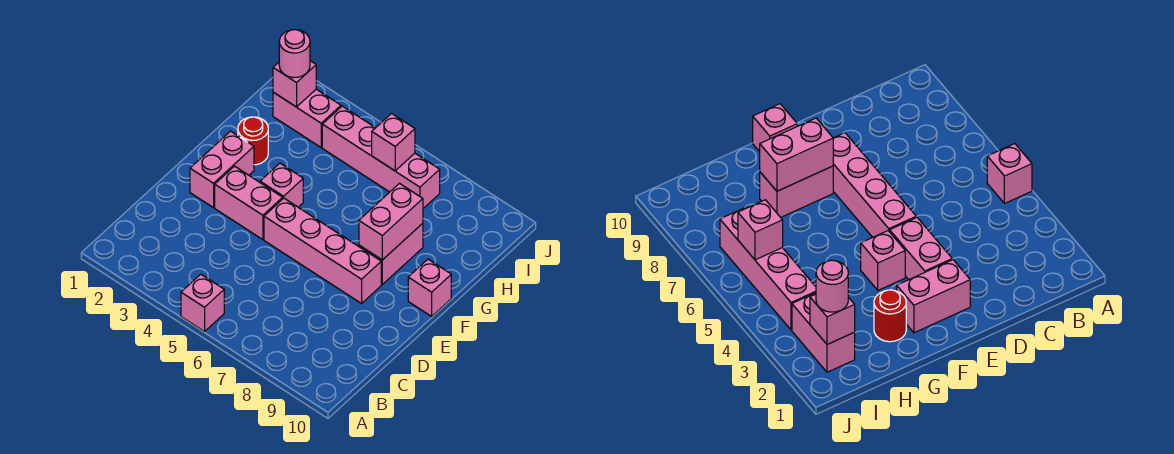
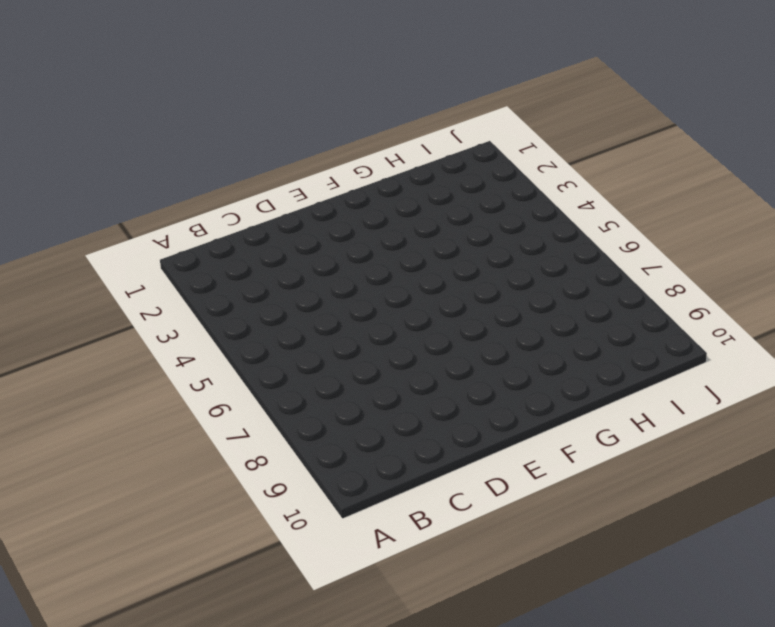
none -> pink 1x1 brick [181,274,224,332]
none -> pink 1x2 brick [190,131,254,208]
none -> pink 1x2 brick [215,166,283,240]

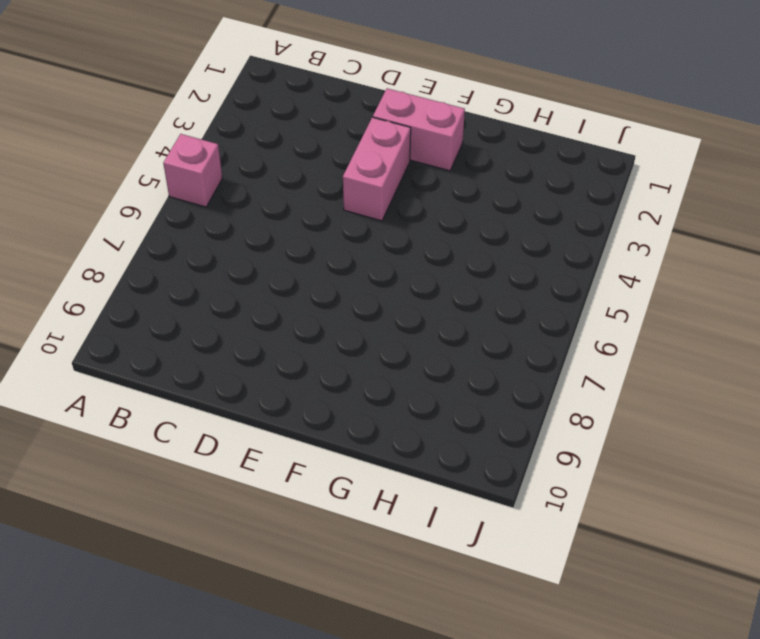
none -> pink 1x4 brick [264,198,381,303]
none -> pink 1x1 brick [260,163,303,207]
none -> pink 1x2 brick [359,223,423,284]

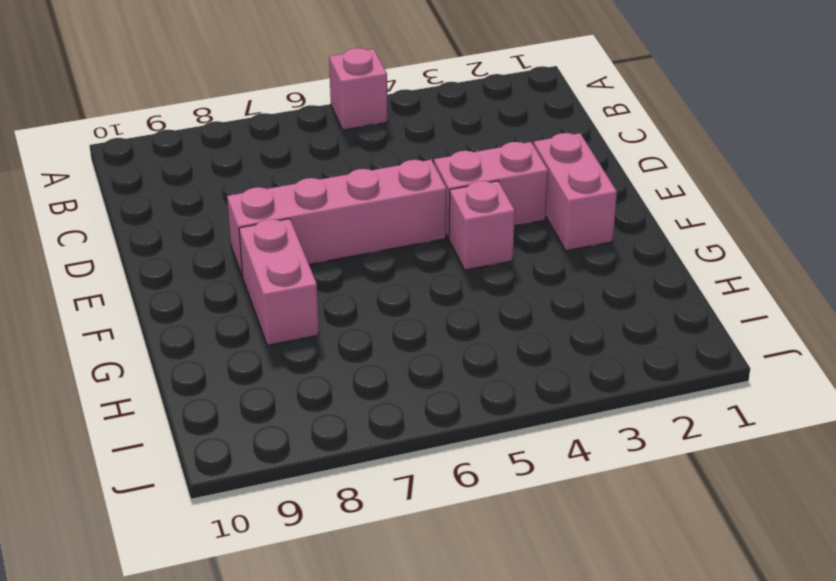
none -> pink 1x1 brick [408,259,451,316]
none -> red 1x1 round brick [238,117,268,165]
none -> pink 1x2 brick [273,89,341,147]

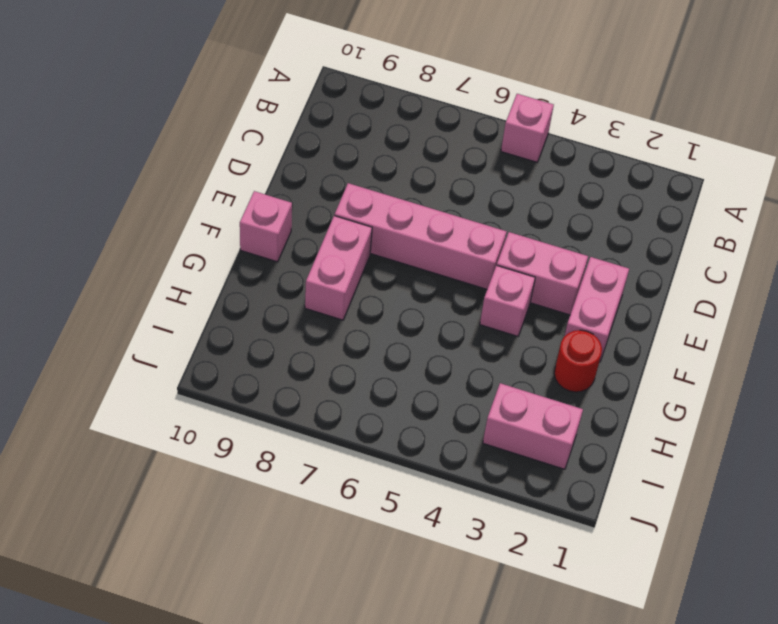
none -> pink 1x4 brick [322,106,440,208]
none -> pink 1x2 brick [359,183,423,260]
none -> pink 1x1 brick [273,61,316,107]

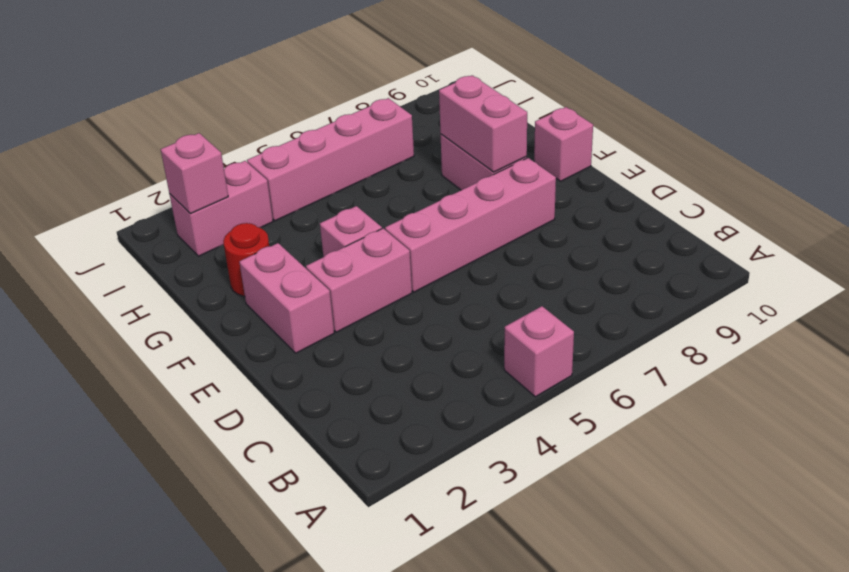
none -> pink 1x1 brick [372,114,415,171]
none -> pink 1x1 round brick [279,30,310,78]

